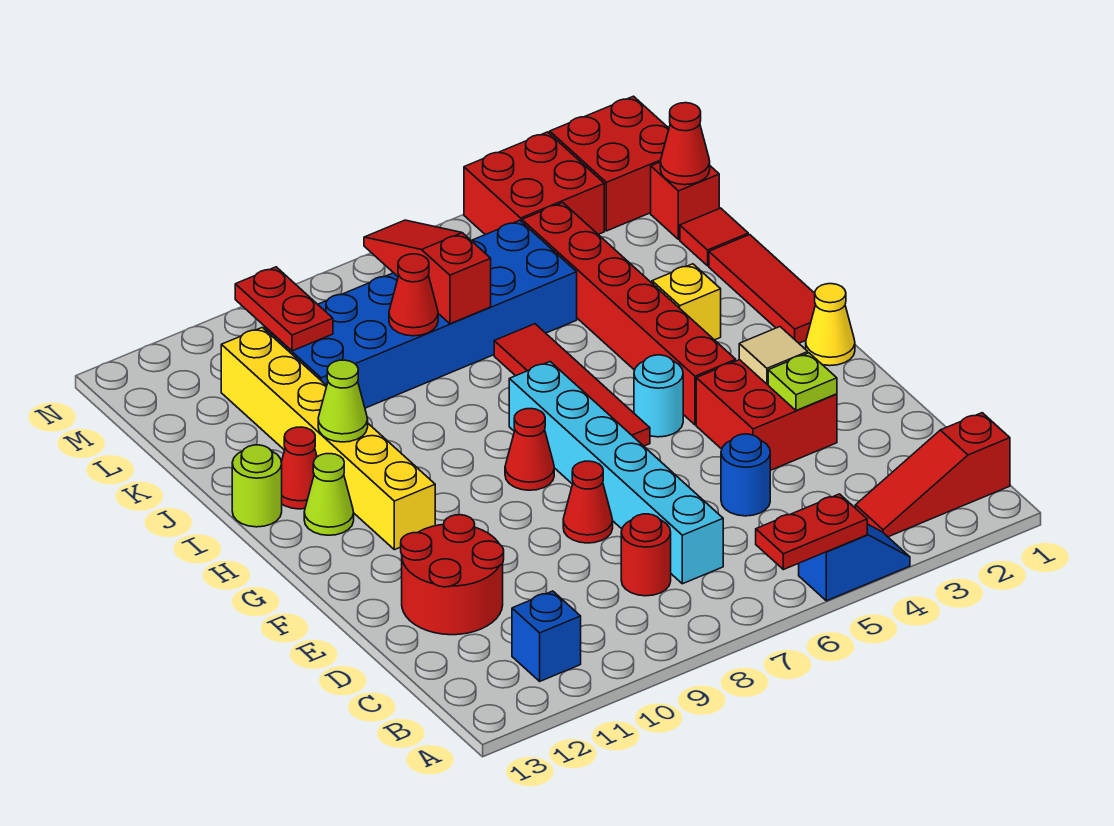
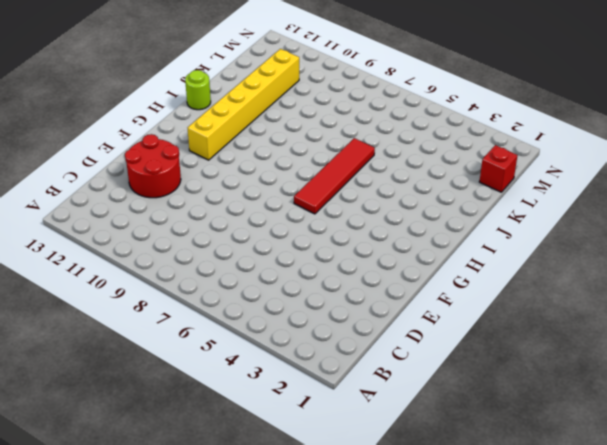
none -> blue 1x2 slope [799,524,910,601]
none -> red 1x3 slope [855,413,1010,537]
none -> blue 1x1 brick [512,591,581,681]
none -> cyan 1x6 brick [509,362,723,584]

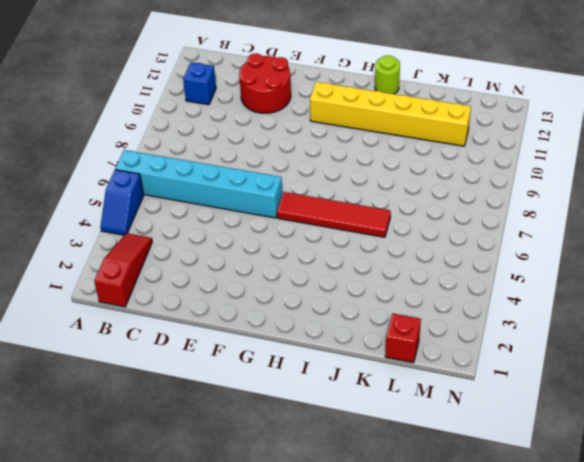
cyan 1x6 brick [115,150,282,218] -> cyan 1x6 brick moved to [509,362,723,584]
none -> red 1x1 round brick [621,514,671,596]
none -> blue 1x1 round brick [721,434,770,516]
none -> red 2x2 brick [696,360,837,470]
none -> red 1x1 cone [563,461,613,543]

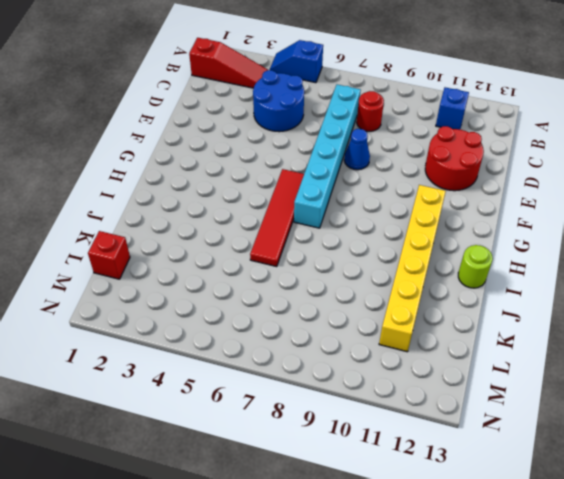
blue 2x2 round brick [253,70,304,132] -> blue 1x1 round brick [721,434,770,516]
blue 1x1 cone [344,129,370,170] -> red 1x1 cone [563,461,613,543]
none -> red 2x2 brick [696,360,837,470]
none -> yellow 1x1 cone [806,284,855,366]
none -> red 1x6 brick [522,203,736,425]
none -> cyan 1x1 round brick [634,355,683,437]

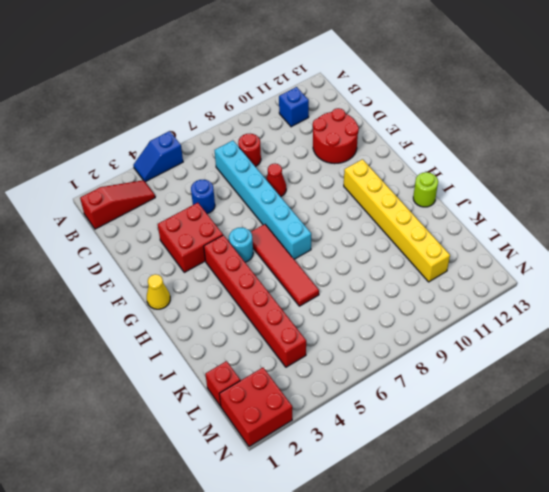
none -> red 1x1 cone [505,409,554,490]
none -> red 1x3 tile [709,235,816,343]
none -> lime 1x1 cone [304,454,354,535]
none -> yellow 1x1 brick [652,264,721,340]

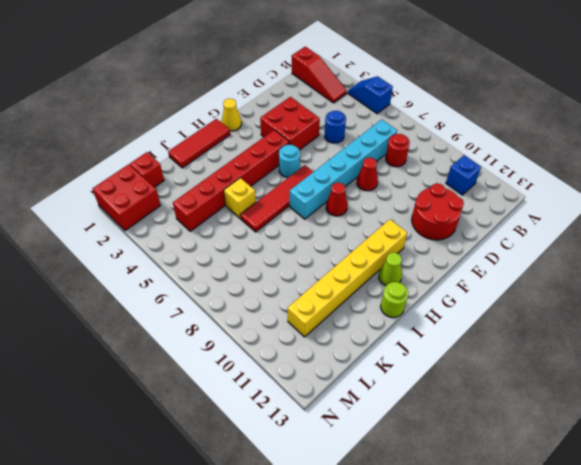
yellow 1x1 brick [224,178,256,218] -> yellow 1x1 brick moved to [652,264,721,340]
none -> red 1x1 cone [281,427,317,509]
none -> red 1x1 tile [680,208,748,266]
none -> blue 2x6 brick [264,220,577,408]
none -> red 2x2 brick [464,132,604,235]

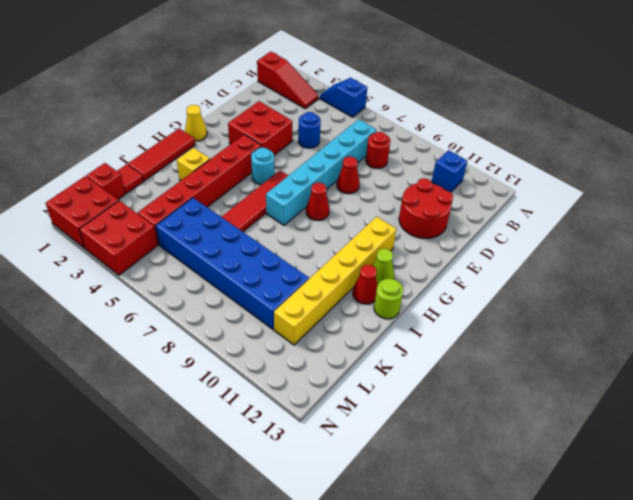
none -> red 1x2 plate [756,494,867,570]
none -> lime 1x1 plate [768,353,837,411]
none -> tan 1x1 tile [739,327,808,384]
none -> lime 1x1 cone [318,360,368,442]

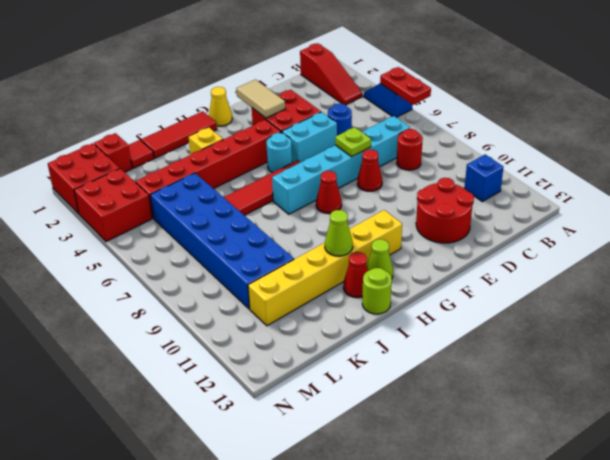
cyan 1x2 brick [282,112,337,163] -> none
lime 1x1 plate [335,127,371,157] -> lime 1x1 plate moved to [768,353,837,411]
tan 1x2 tile [236,80,285,118] -> tan 1x1 tile [739,327,808,384]
none -> red 1x3 slope [364,220,491,324]
none -> red 1x1 cone [389,254,438,336]
none -> red 1x1 cone [660,103,710,185]
none -> red 1x2 plate [235,267,333,351]

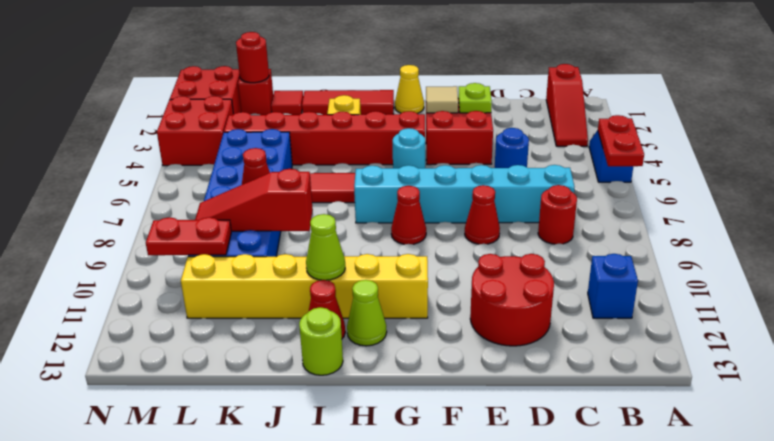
red 1x3 slope [195,169,313,231] -> red 1x3 slope moved to [364,220,491,324]
red 1x1 round brick [236,32,269,83] -> red 1x1 cone [660,103,710,185]

